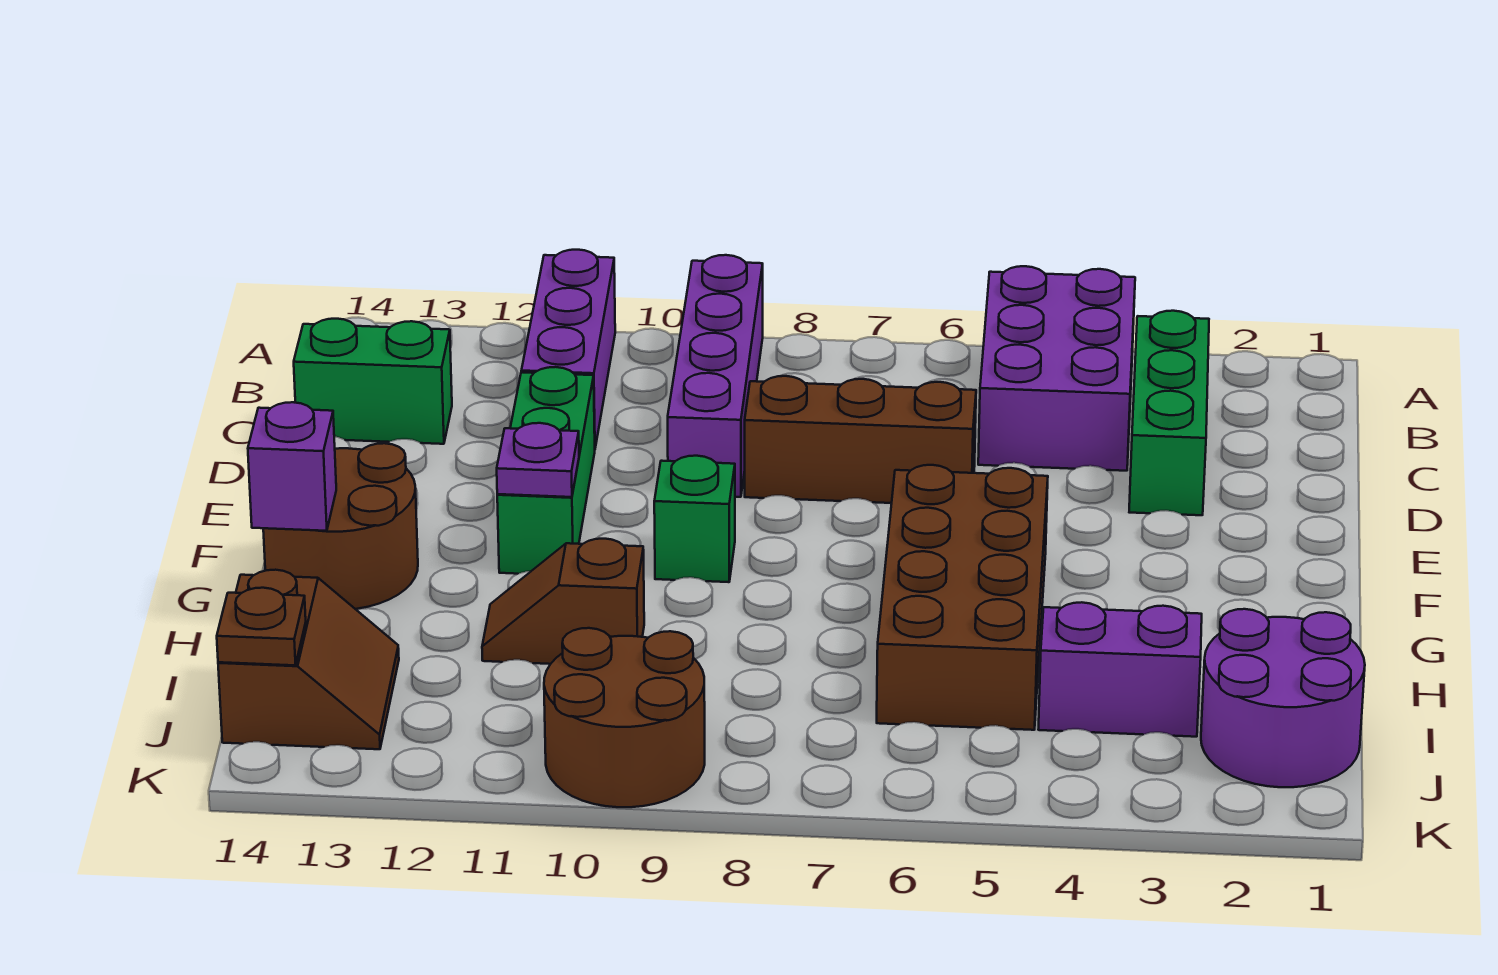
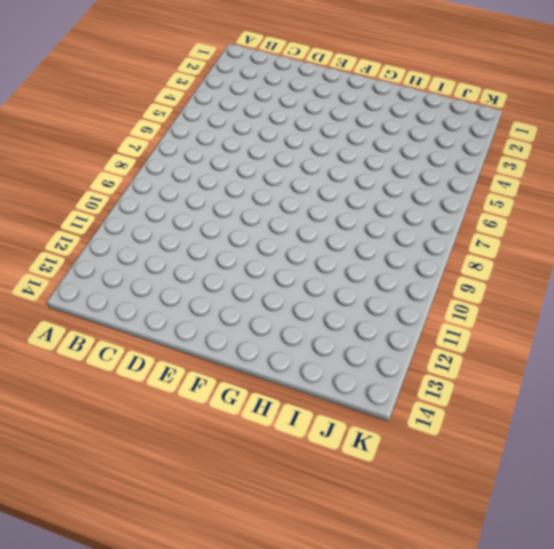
none -> purple 2x3 brick [978,266,1135,471]
none -> purple 1x4 brick [668,255,763,497]
none -> purple 1x3 brick [521,250,615,448]

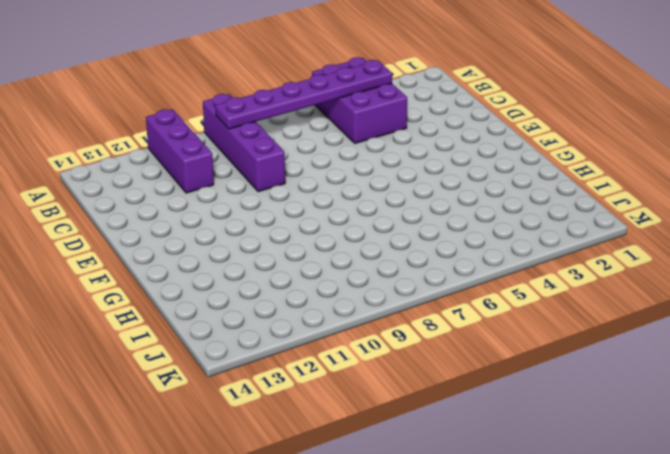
purple 1x6 plate [215,60,392,129] -> none
none -> green 1x3 brick [1129,311,1209,515]
none -> green 1x2 brick [294,319,452,444]
none -> brown 1x3 brick [745,376,976,503]

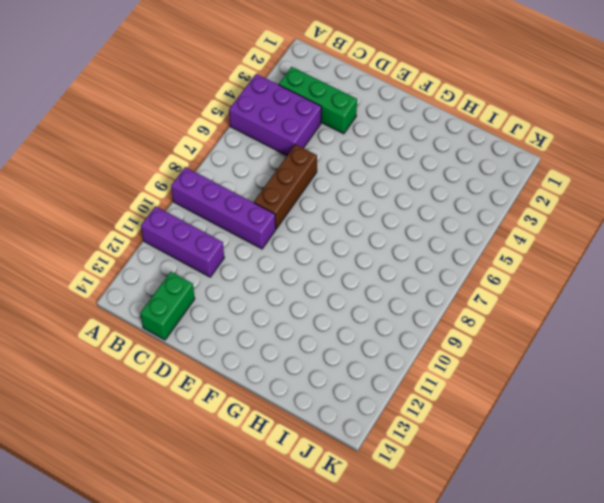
none -> green 1x3 brick [497,367,595,574]
none -> brown 2x4 brick [877,465,1048,730]
none -> green 1x1 brick [654,456,735,582]

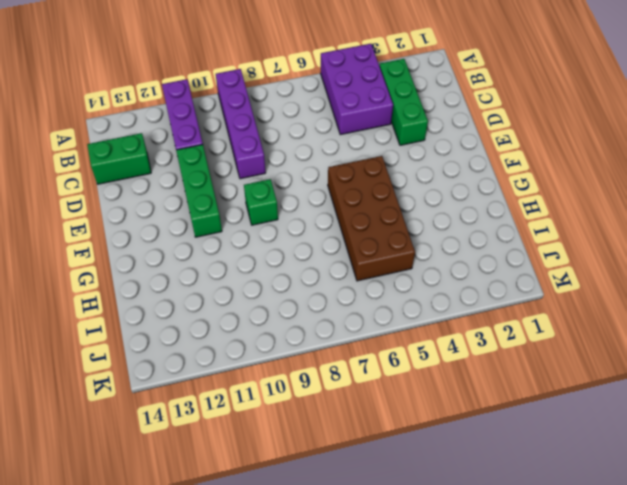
none -> brown 1x3 brick [745,376,976,503]
none -> brown 2x2 round brick [263,443,418,609]
none -> brown 1x2 slope [482,539,644,664]

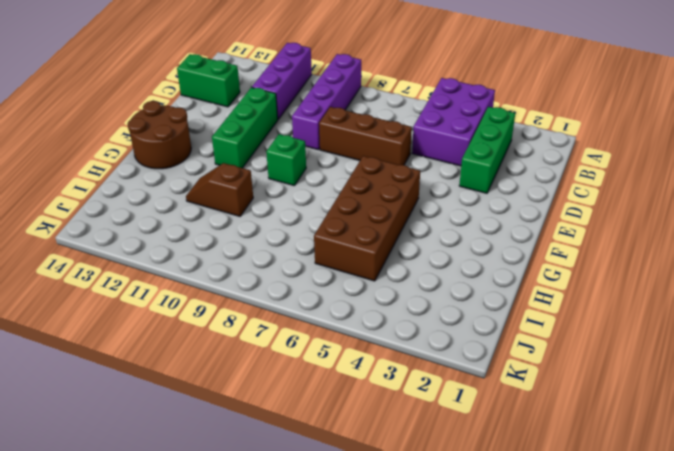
none -> purple 2x2 round brick [1201,609,1365,787]
none -> purple 1x2 brick [1038,602,1202,737]
none -> brown 2x2 slope [218,570,399,749]

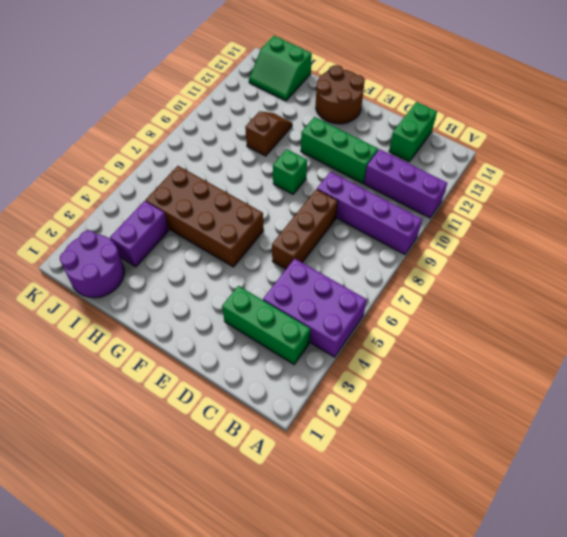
green 2x2 slope [249,36,312,101] -> brown 2x2 slope [218,570,399,749]
none -> brown 2x2 round brick [544,628,705,807]
none -> purple 1x1 plate [497,423,579,497]
none -> purple 1x1 brick [248,402,336,531]

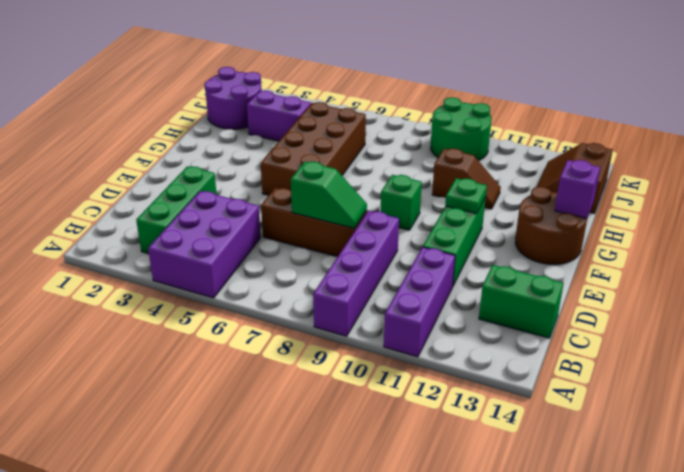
green 1x2 slope [291,162,367,228] -> none
green 1x1 plate [445,178,487,214] -> purple 1x1 plate [497,423,579,497]
green 2x2 round brick [431,97,492,161] -> brown 2x2 round brick [544,628,705,807]
none -> brown 1x1 plate [217,588,306,665]

